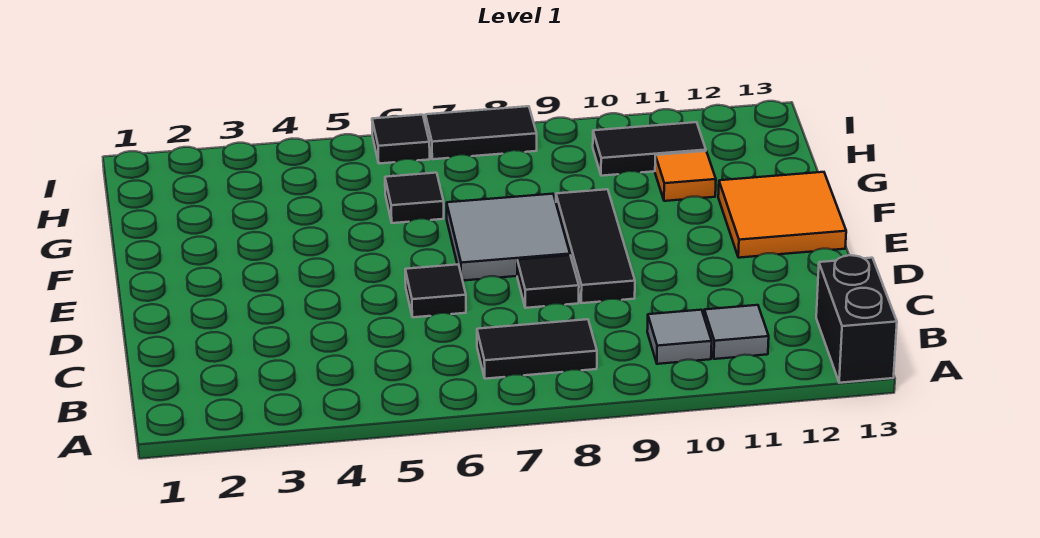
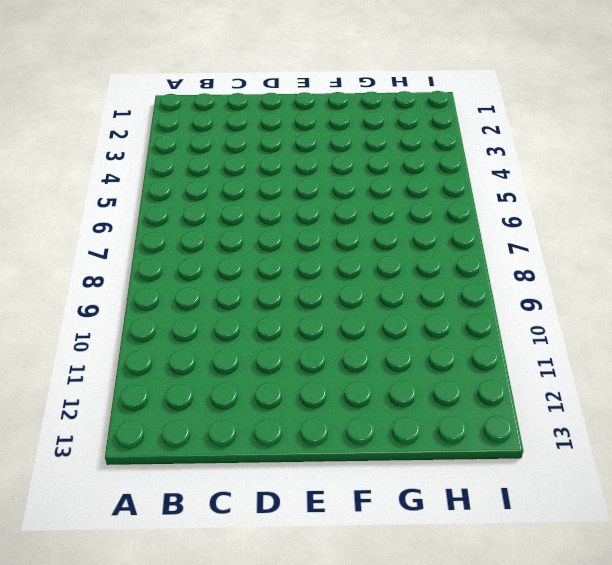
none -> black 1x2 brick [816,255,897,383]
none -> black 1x2 tile [477,319,597,379]
none -> grey 1x1 tile [647,310,712,364]

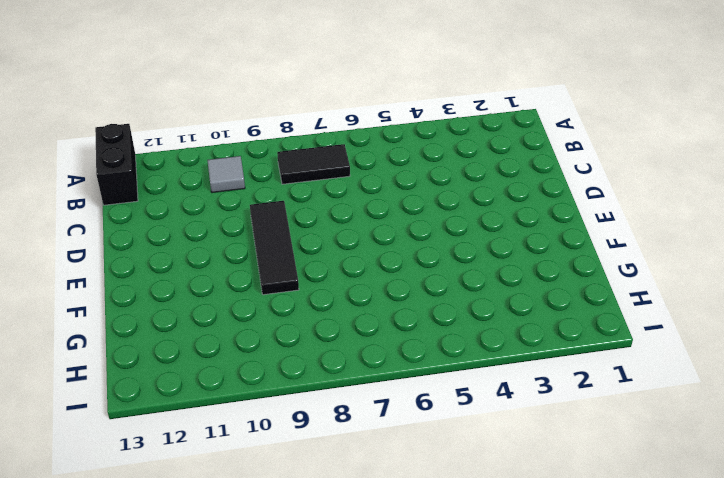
none -> grey 1x1 tile [704,305,769,359]
none -> black 1x1 tile [405,264,466,317]
none -> black 1x1 tile [517,255,579,308]

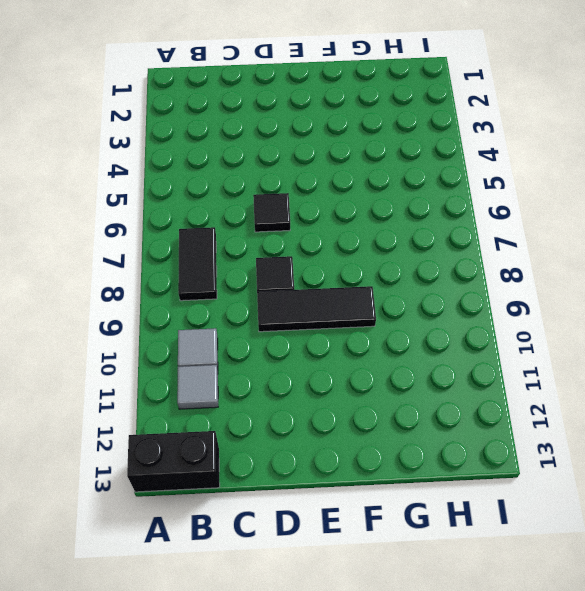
none -> grey 2x2 tile [447,194,570,281]
none -> orange 2x2 tile [718,172,846,258]
none -> black 1x1 tile [385,173,444,223]

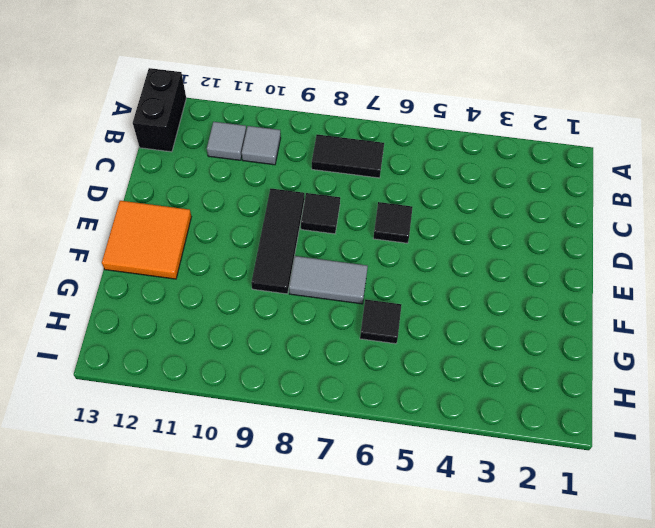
grey 1x2 tile [289,256,368,304] -> grey 2x2 tile [447,194,570,281]
none -> orange 1x1 tile [655,151,716,201]
none -> black 1x2 tile [593,122,706,176]
none -> black 1x1 tile [372,115,430,164]

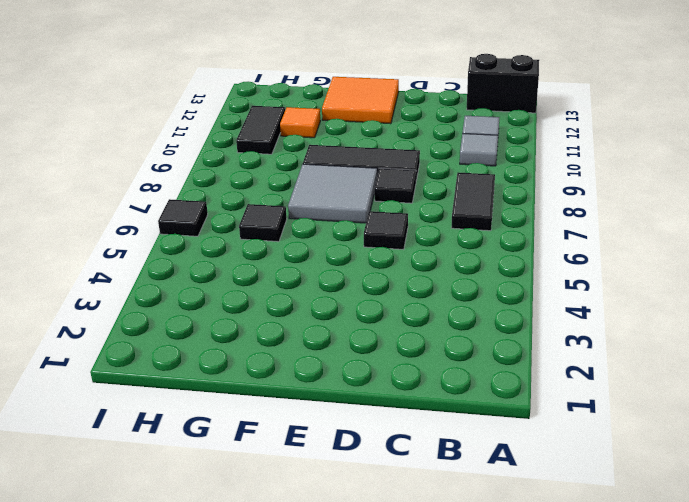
none -> black 1x2 tile [425,106,537,159]

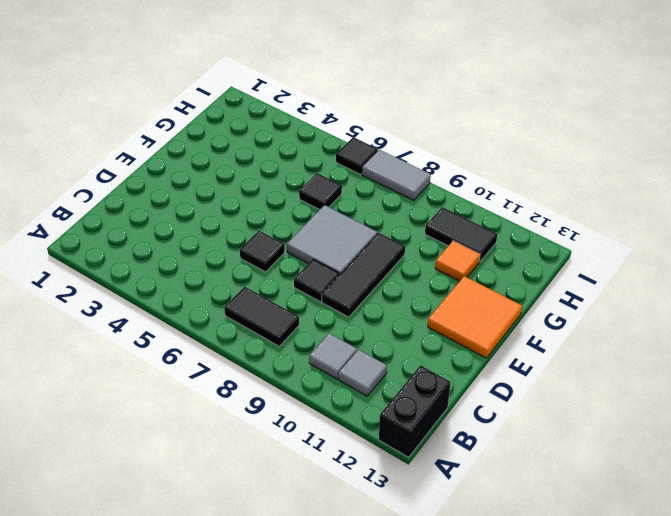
grey 1x2 tile [362,150,431,200] -> black 1x2 tile [425,106,537,159]

